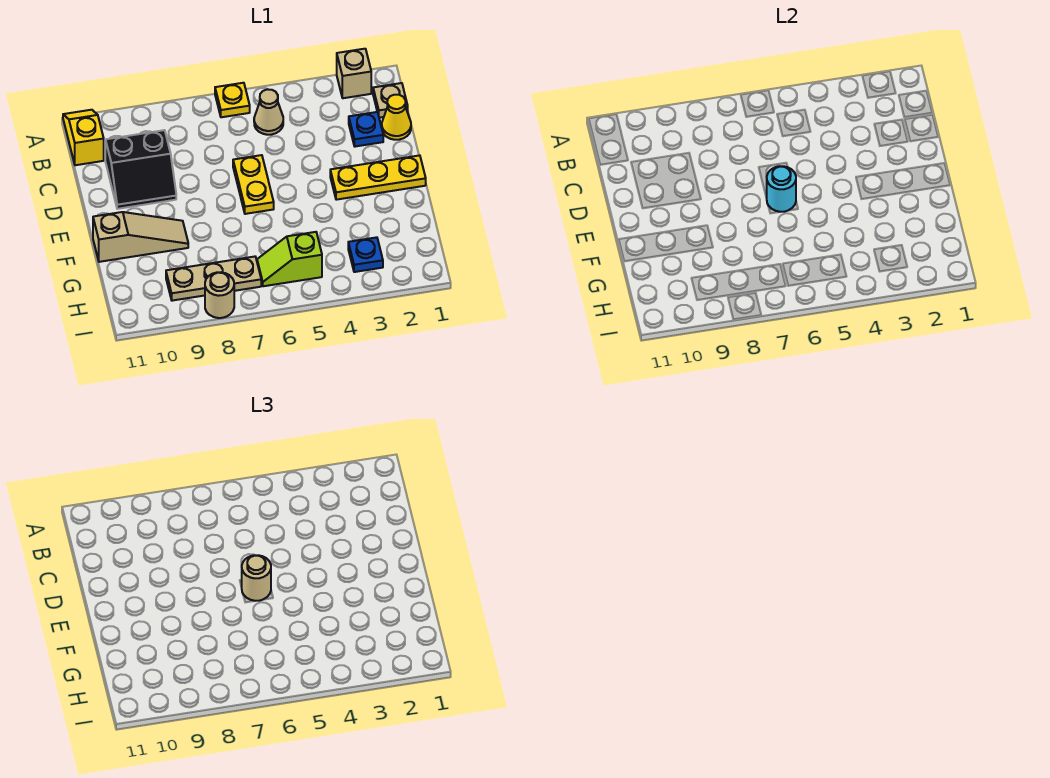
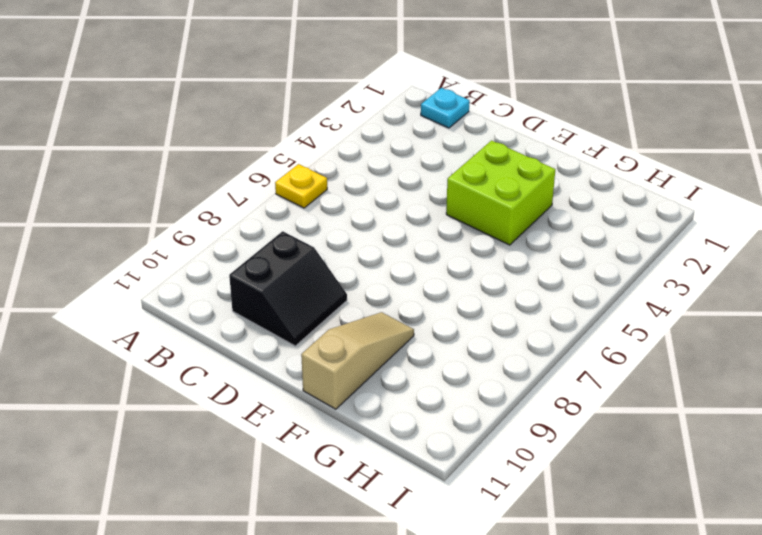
cyan 1x1 plate [421,88,470,128] -> tan 1x1 plate [373,83,408,118]
lime 2x2 brick [446,141,555,245] -> yellow 1x3 plate [330,155,426,200]
none -> tan 1x1 brick [337,49,371,98]
none -> yellow 1x2 slope [63,110,104,165]
none -> tan 1x1 cone [254,89,283,135]

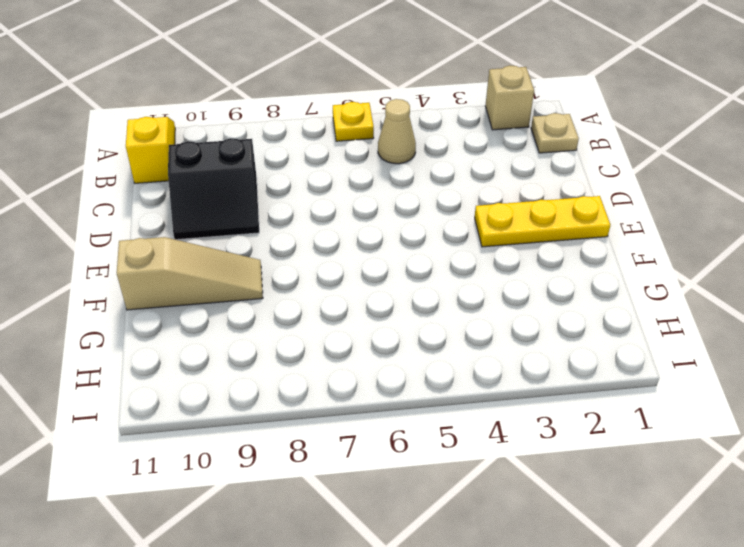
none -> yellow 1x1 cone [382,95,411,140]
none -> blue 1x1 plate [349,112,383,147]
none -> yellow 1x2 plate [233,155,274,214]

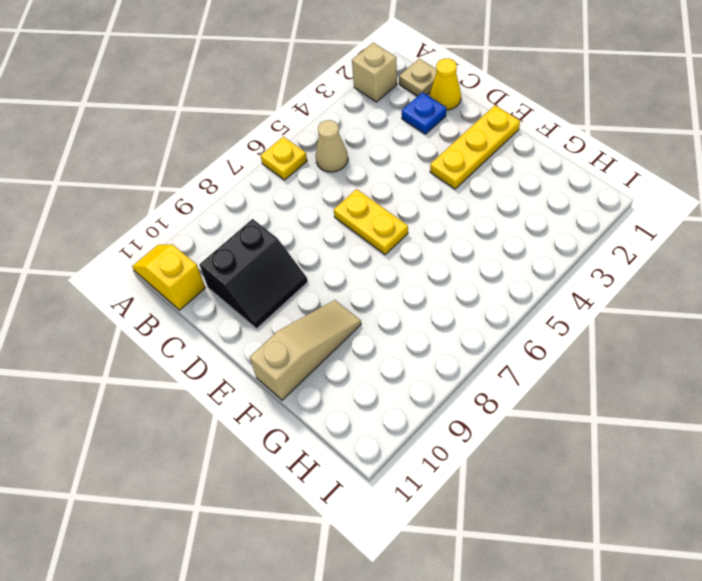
none -> blue 1x1 plate [348,237,383,272]
none -> lime 1x2 slope [257,232,322,286]
none -> tan 1x3 plate [166,257,261,301]

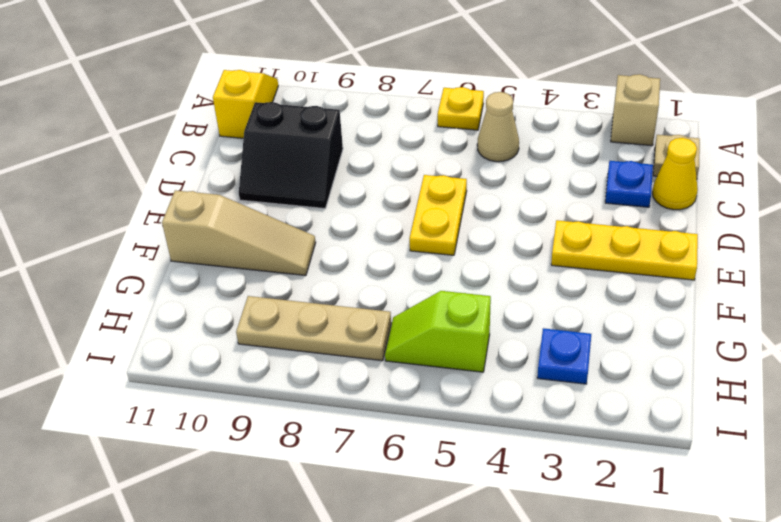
none -> tan 1x1 round brick [205,272,234,318]
none -> cyan 1x1 round brick [767,166,796,212]
none -> tan 1x1 round brick [242,555,271,601]

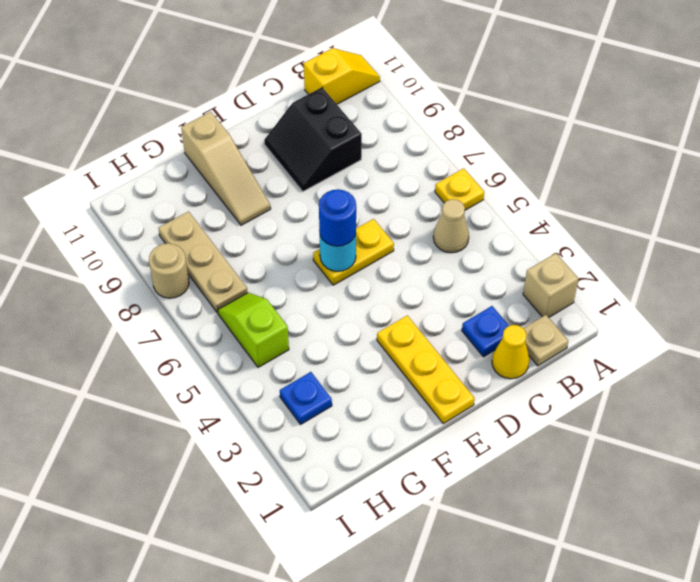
blue 1x1 round brick [319,189,356,246] -> tan 1x1 round brick [242,555,271,601]

